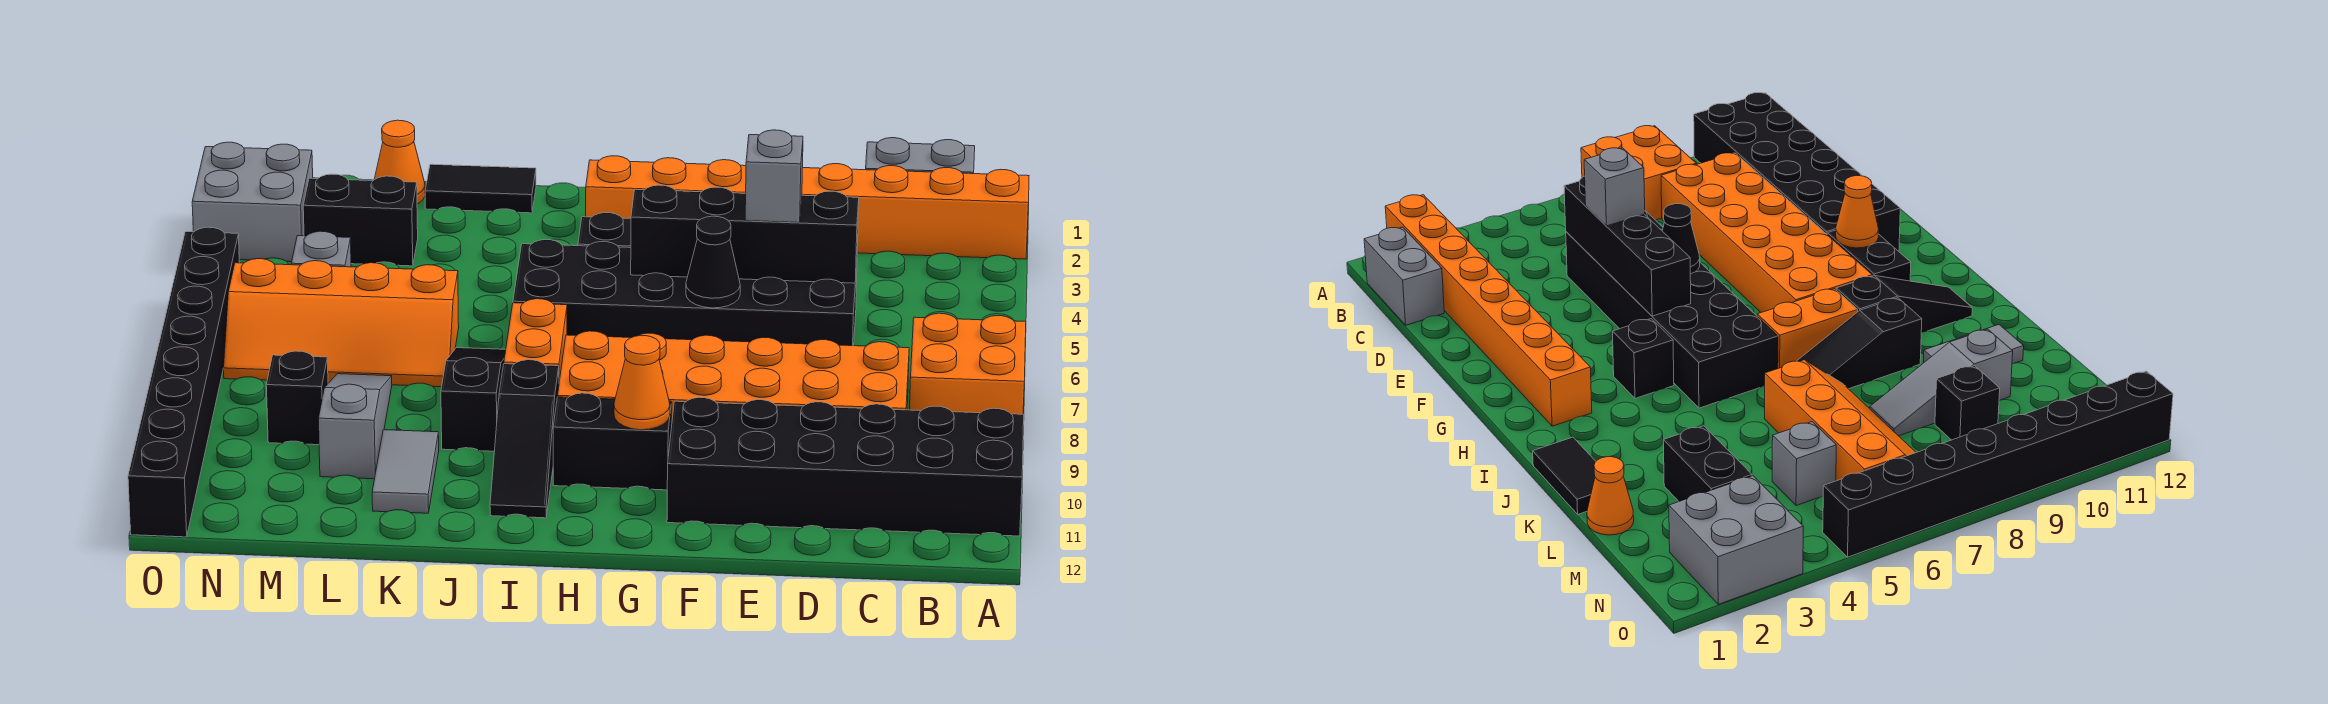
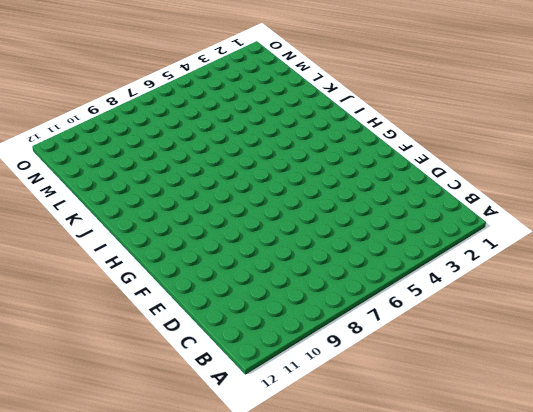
none -> orange 1x8 brick [586,156,1029,259]
none -> orange 2x2 brick [910,313,1026,414]
none -> black 2x6 brick [667,397,1024,536]

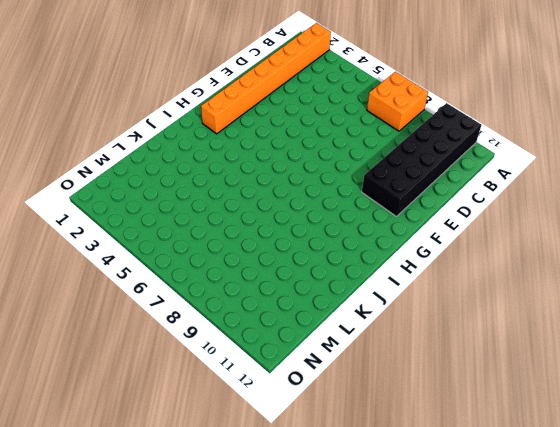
none -> grey 1x2 brick [866,138,975,174]
none -> orange 2x6 brick [558,331,909,427]
none -> black 2x6 brick [513,240,857,346]

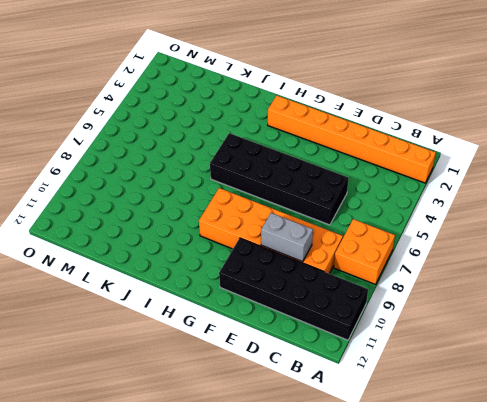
grey 1x2 brick [261,213,313,262] -> grey 1x2 brick moved to [866,138,975,174]
none -> black 1x2 brick [553,393,671,490]
none -> black 1x1 brick [578,213,631,248]
none -> orange 1x2 brick [504,299,567,381]

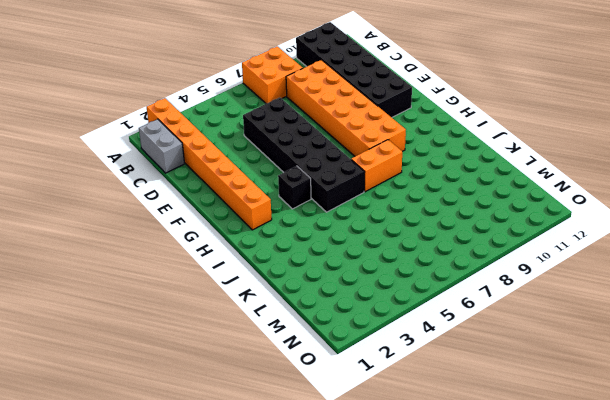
none -> black 1x2 brick [553,393,671,490]
none -> black 1x3 slope [490,360,559,518]
none -> black 1x2 tile [425,164,536,213]

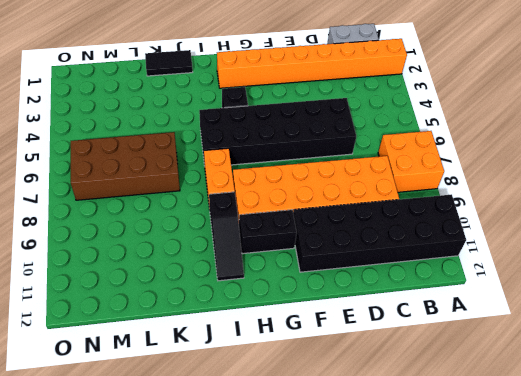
brown 2x4 brick [71,132,180,200] -> orange 2x4 slope [224,259,459,387]
none -> black 1x3 slope [441,348,506,451]
none -> grey 1x2 tile [372,430,439,513]
none -> orange 1x1 cone [374,120,425,204]

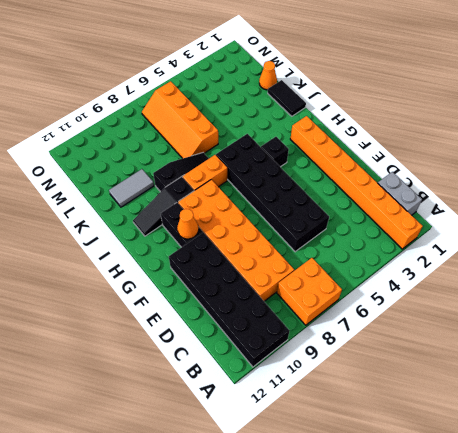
none -> black 1x2 brick [303,174,418,266]
none -> grey 1x3 slope [319,374,392,479]
none -> grey 1x1 brick [291,231,351,267]

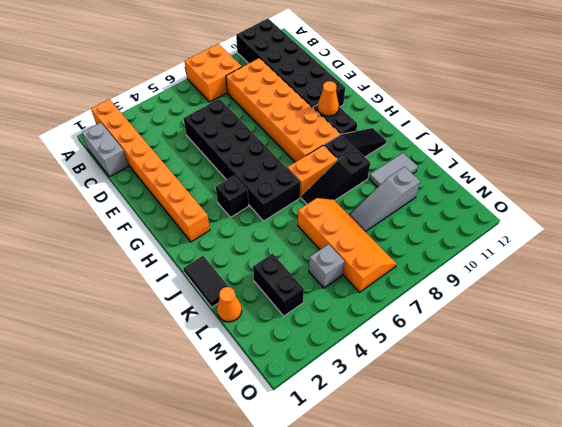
none -> black 1x1 brick [266,351,328,445]
none -> grey 2x2 brick [192,142,313,262]
none -> black 1x8 brick [128,227,239,537]

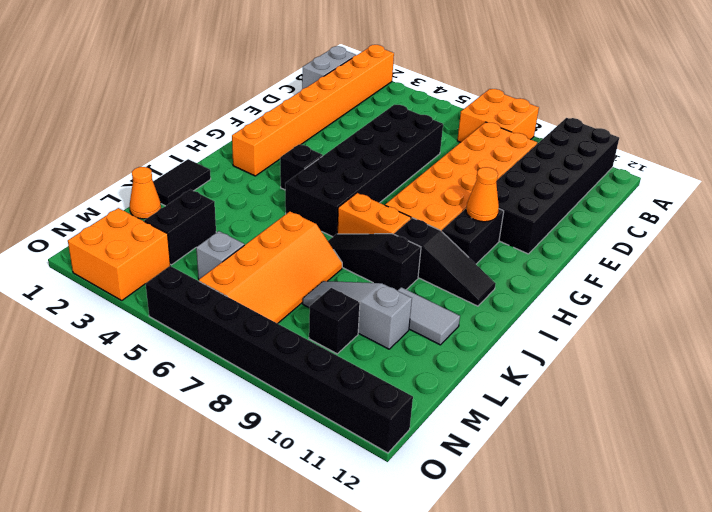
orange 2x2 brick [68,208,170,300] -> grey 2x2 brick [192,142,313,262]
none -> black 1x4 brick [631,185,859,283]
none -> black 1x1 cone [686,216,740,308]
none -> grey 1x1 brick [745,130,803,223]

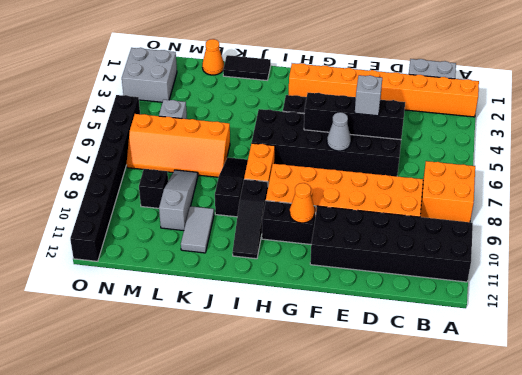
grey 1x1 cone [327,112,351,151] -> black 1x1 cone [686,216,740,308]
none -> black 1x2 brick [303,174,418,266]

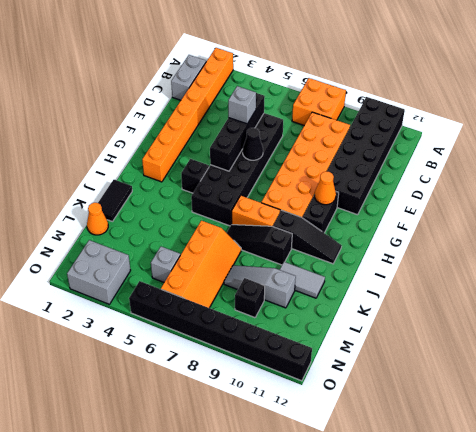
none -> black 1x2 brick [303,174,418,266]

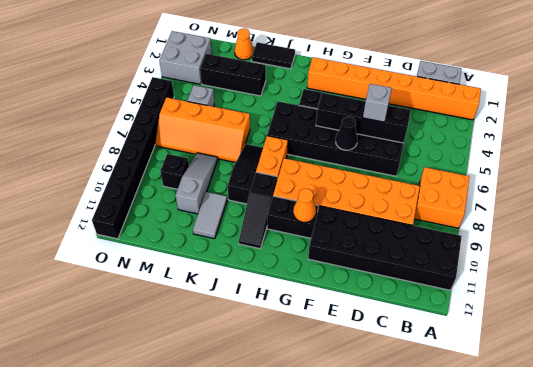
black 1x3 brick [200,54,266,96] -> black 1x2 brick [303,174,418,266]

